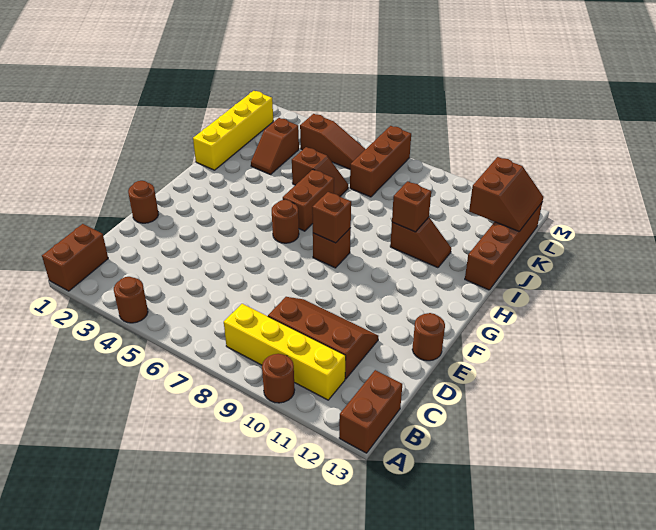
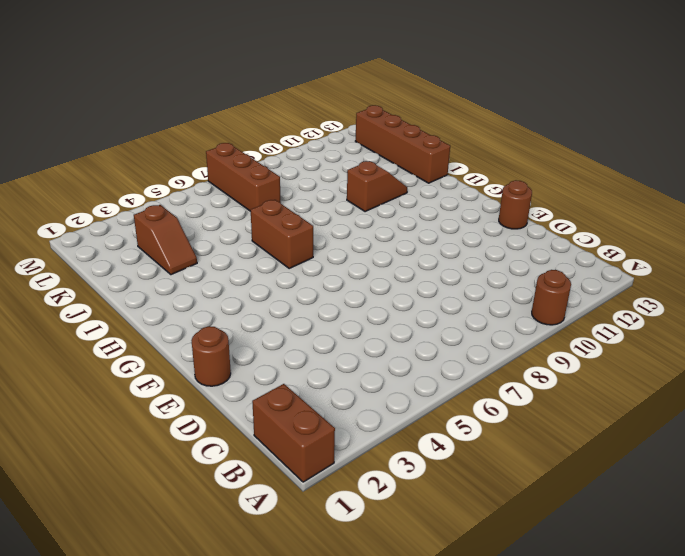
none -> brown 1x1 round brick [114,277,148,323]
none -> brown 1x2 brick [339,370,402,453]
none -> yellow 1x4 brick [224,304,346,400]

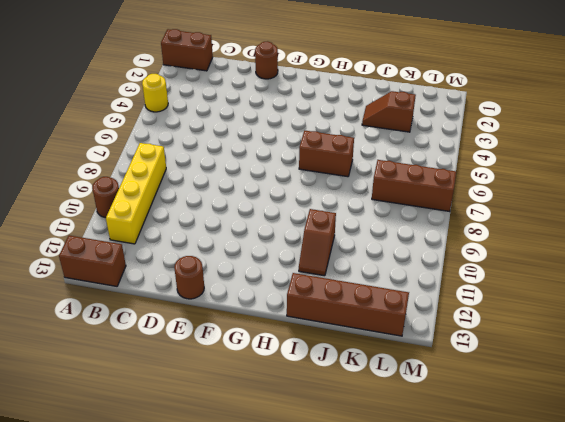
yellow 1x1 round brick [142,74,168,112] -> brown 1x1 round brick [114,277,148,323]
none -> brown 2x3 slope [268,297,378,379]
none -> brown 1x1 round brick [272,200,299,243]
none -> brown 1x1 brick [313,228,351,268]

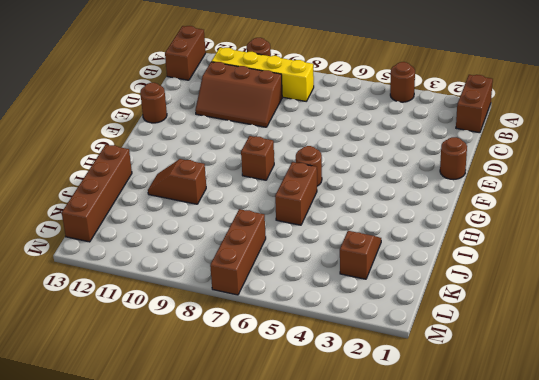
none -> yellow 1x4 brick [193,91,273,170]
none -> brown 1x2 slope [292,147,348,196]
none -> brown 1x3 slope [300,114,366,169]

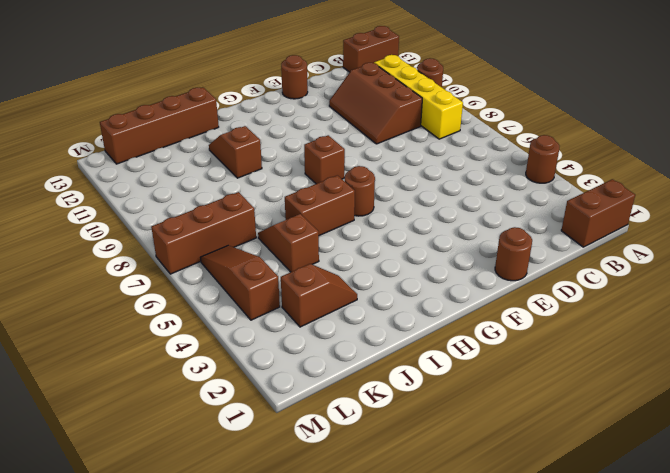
none -> yellow 1x4 brick [193,91,273,170]
none -> brown 1x1 brick [312,192,351,243]
none -> brown 1x1 brick [392,181,431,232]

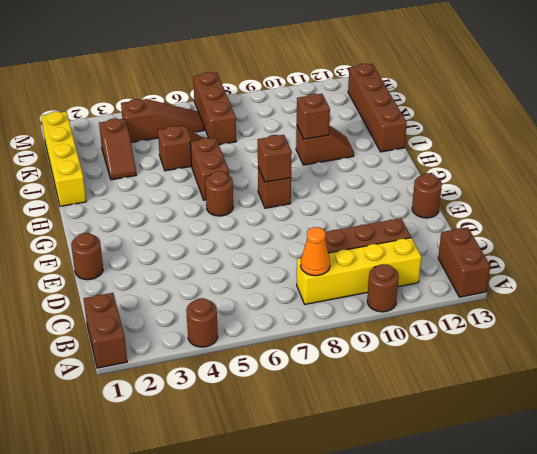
orange 1x1 cone [301,227,330,276] -> none
none -> brown 2x2 slope [469,157,543,231]

